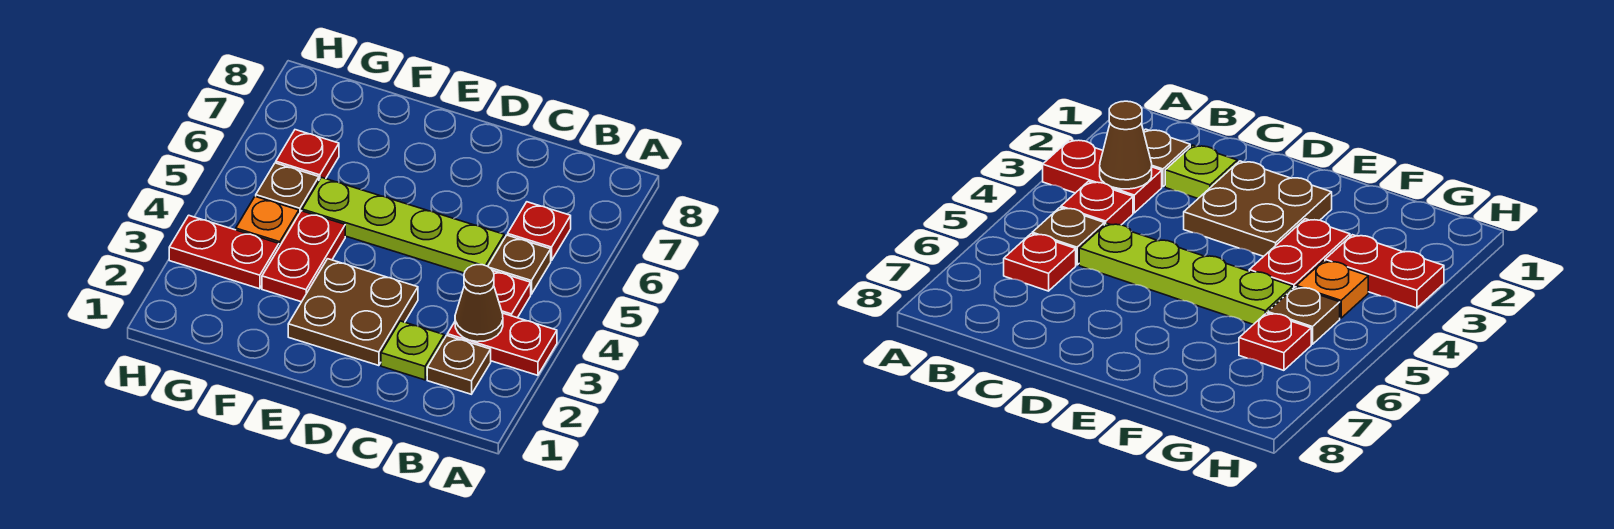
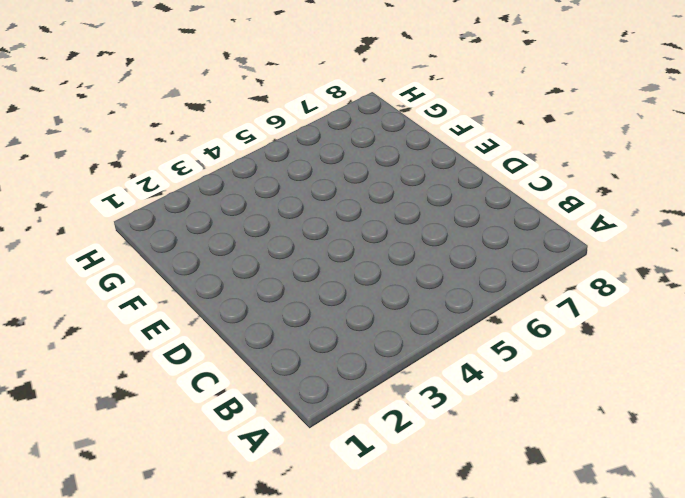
none -> red 1x2 plate [447,313,557,375]
none -> brown 1x1 plate [427,336,491,394]
none -> red 1x1 plate [492,270,531,318]

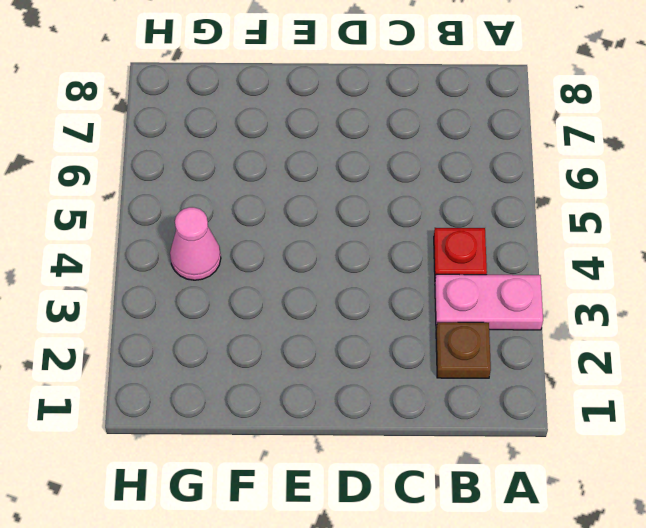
pink 1x2 plate [435,274,543,330] -> red 1x2 plate [447,313,557,375]
pink 1x1 cone [170,207,221,280] -> orange 1x1 plate [236,196,299,247]
none -> brown 1x1 plate [488,235,551,294]
none -> red 1x1 plate [508,202,571,261]
none -> lime 1x1 plate [381,321,444,380]

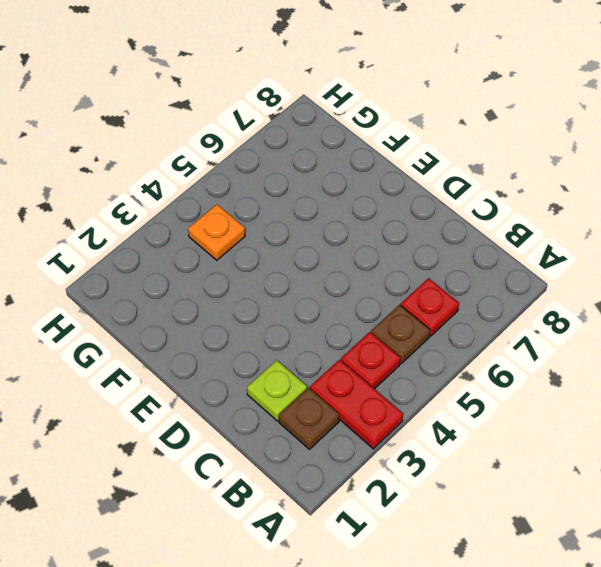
none -> lime 1x4 plate [302,177,504,273]
none -> brown 2x2 plate [288,259,418,366]
none -> red 1x2 plate [262,211,345,302]

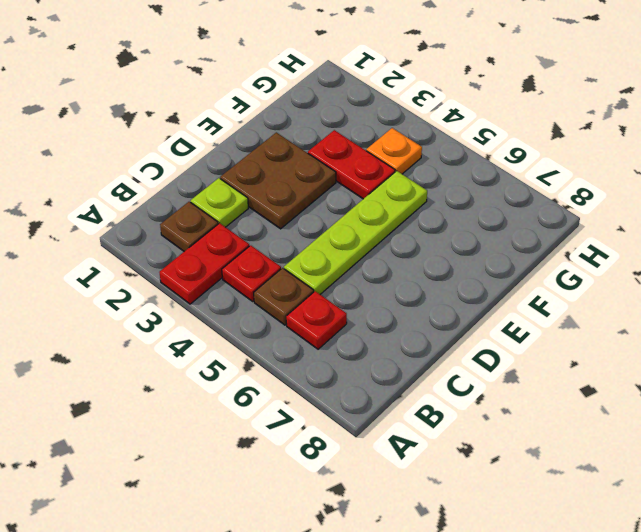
none -> red 1x2 plate [169,215,279,289]
none -> brown 1x1 plate [256,163,319,213]
none -> red 1x1 plate [276,130,339,180]

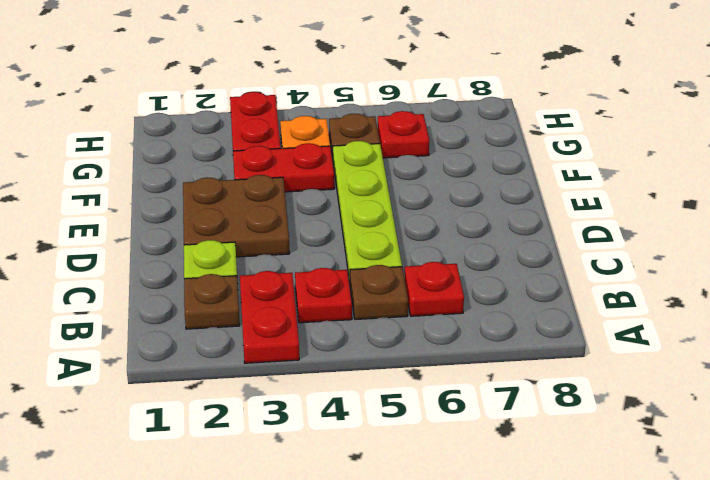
none -> brown 1x1 cone [455,265,503,342]

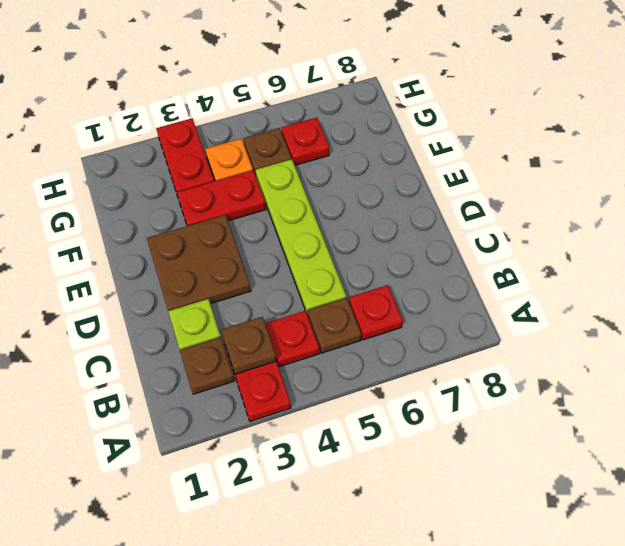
brown 1x1 plate [221,317,276,374] -> brown 1x1 cone [455,265,503,342]

